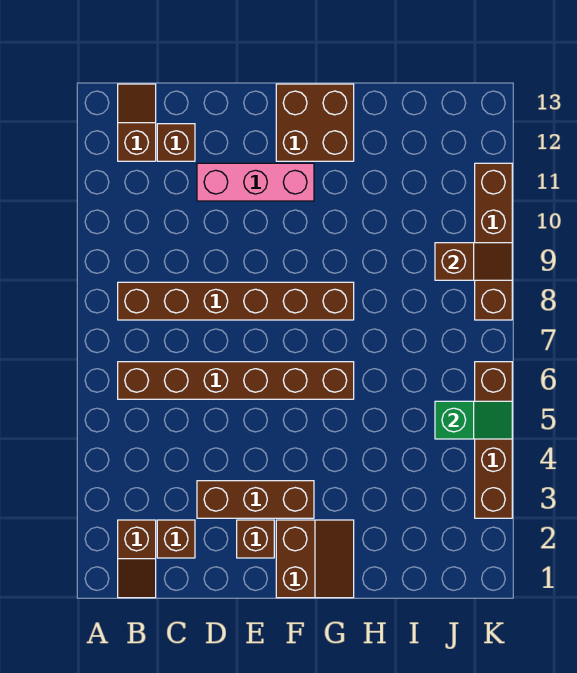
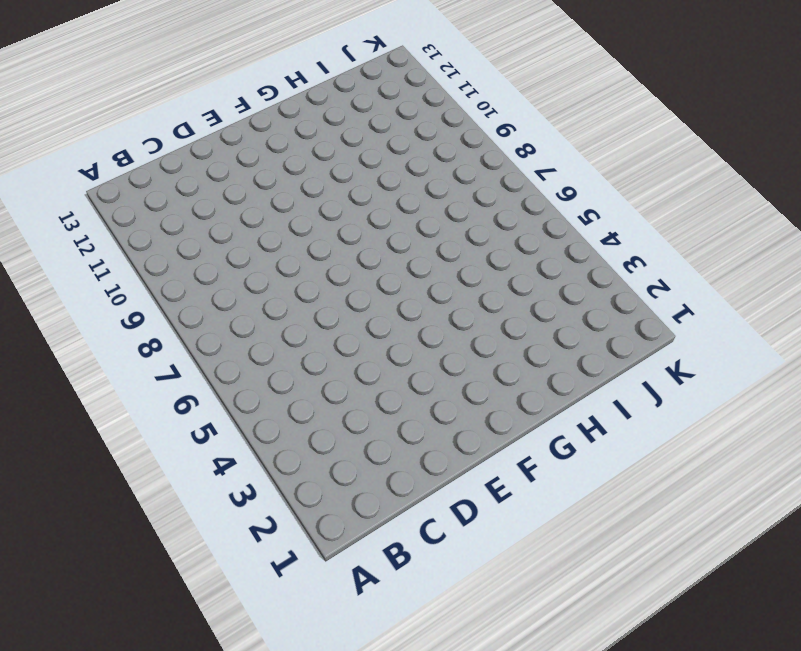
none -> brown 1x2 slope [118,520,156,598]
none -> brown 1x6 brick [118,362,354,399]
none -> brown 1x6 brick [118,282,354,320]

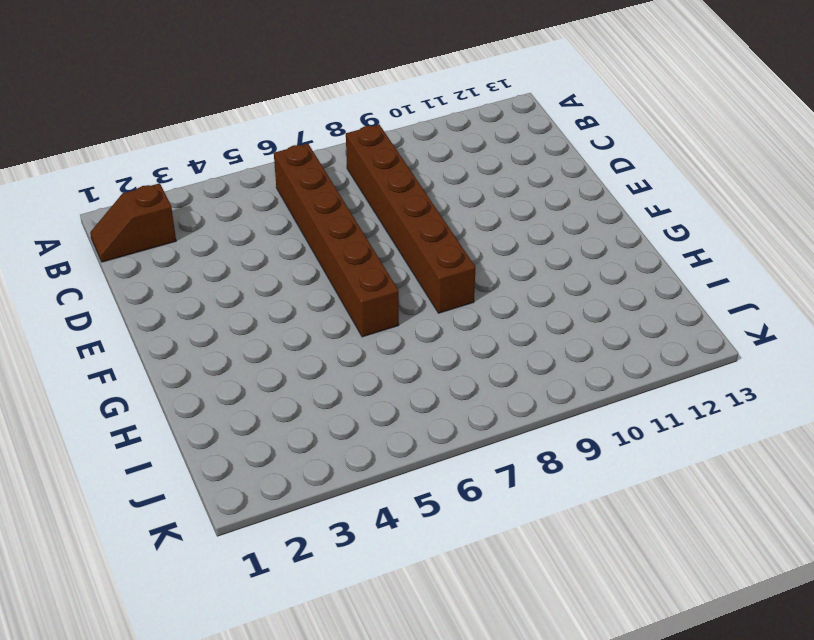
none -> brown 1x2 slope [118,84,156,161]
none -> brown 1x1 brick [157,520,195,558]
none -> brown 1x1 brick [157,124,195,161]

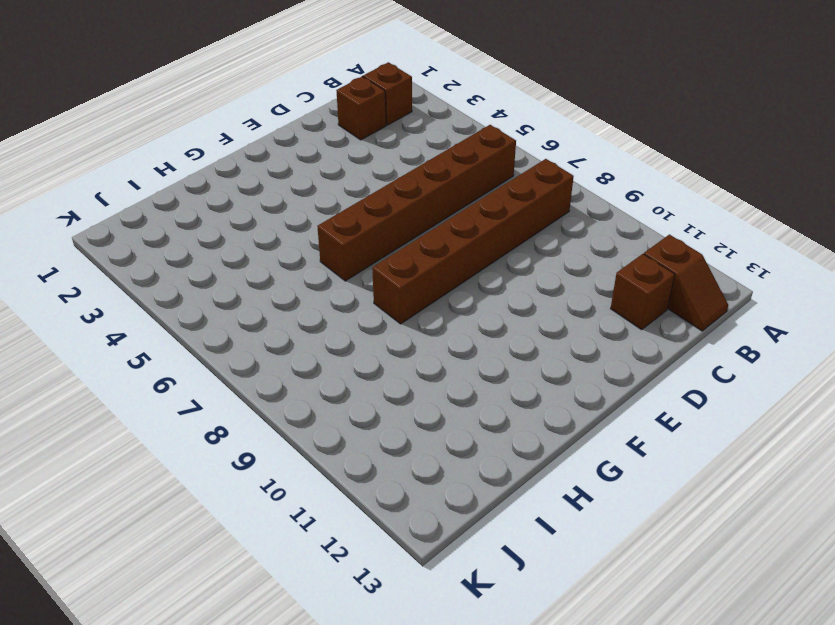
none -> brown 1x3 brick [197,481,314,518]
none -> pink 1x3 brick [197,163,314,201]
none -> brown 1x1 brick [237,520,274,558]

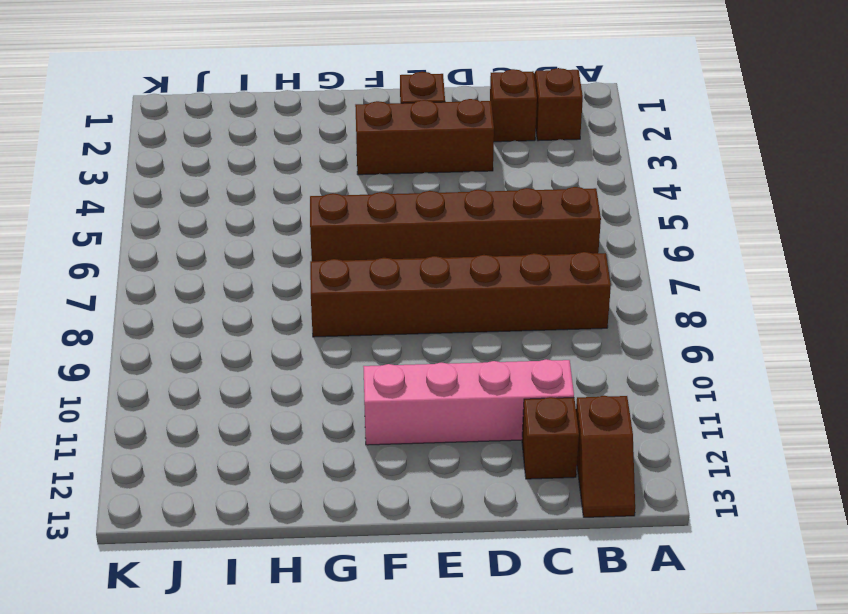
pink 1x4 brick [363,359,574,445] -> pink 1x3 brick [197,163,314,201]
none -> brown 2x2 slope [276,520,354,598]
none -> brown 2x2 brick [276,84,354,161]
none -> brown 1x4 brick [475,362,512,518]

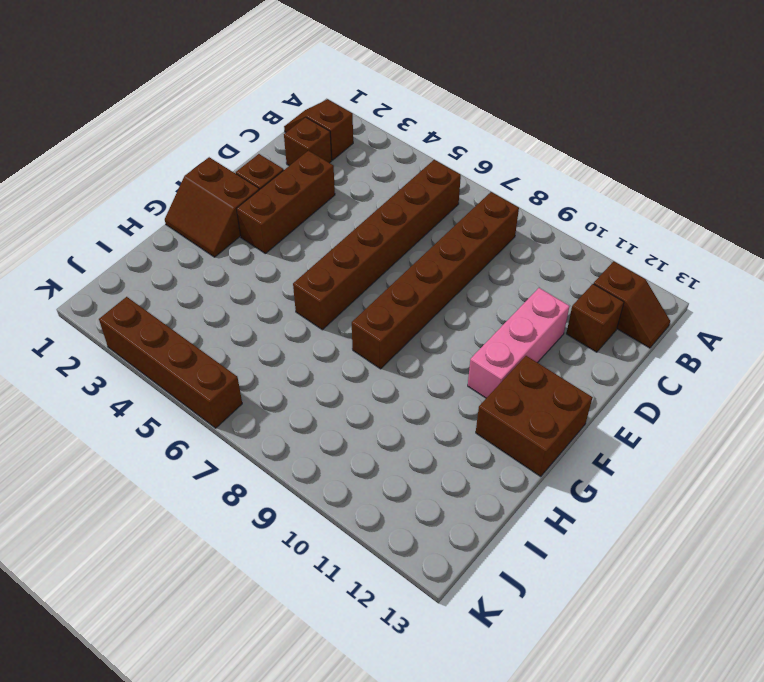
none -> brown 1x4 brick [475,163,512,320]
none -> green 1x2 slope [435,401,512,439]
none -> brown 1x2 slope [435,243,512,280]

